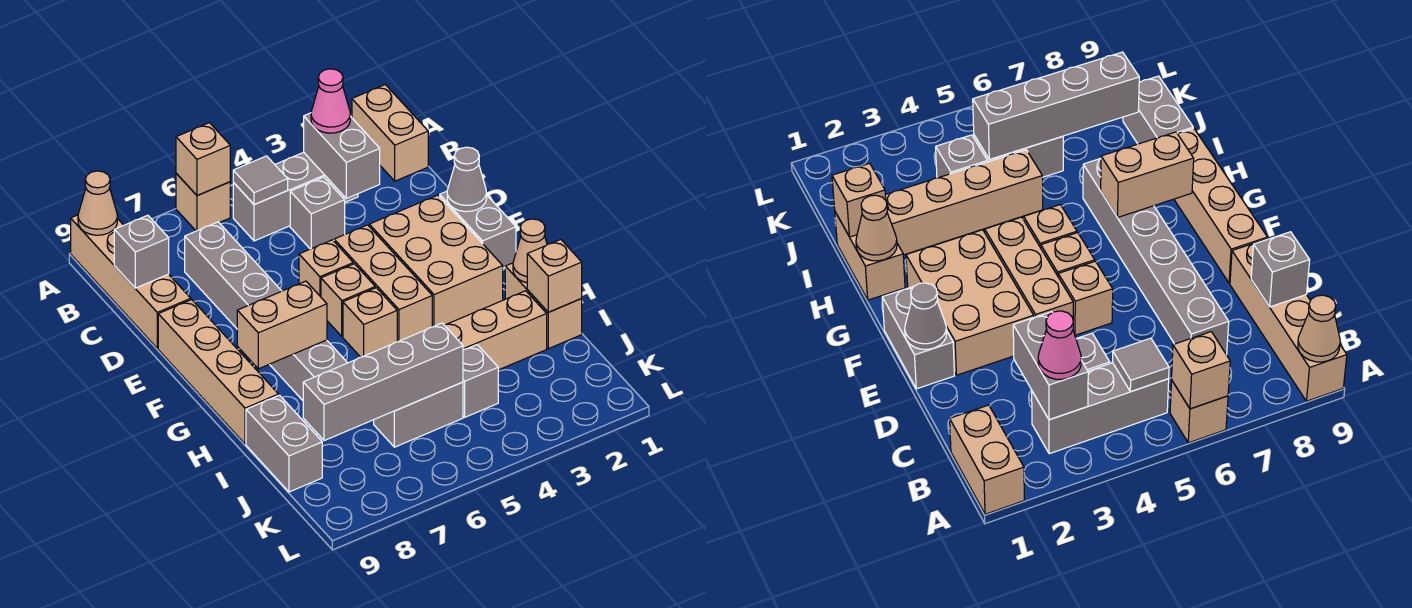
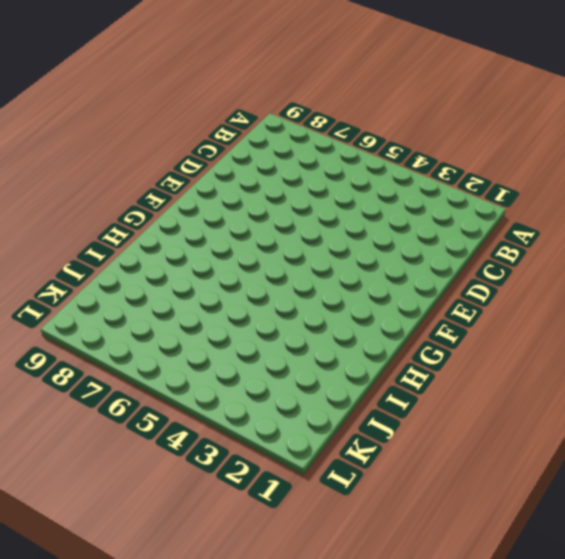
none -> tan 1x2 brick [352,85,428,181]
none -> tan 1x1 brick [176,174,230,231]
none -> tan 1x4 brick [71,215,191,348]

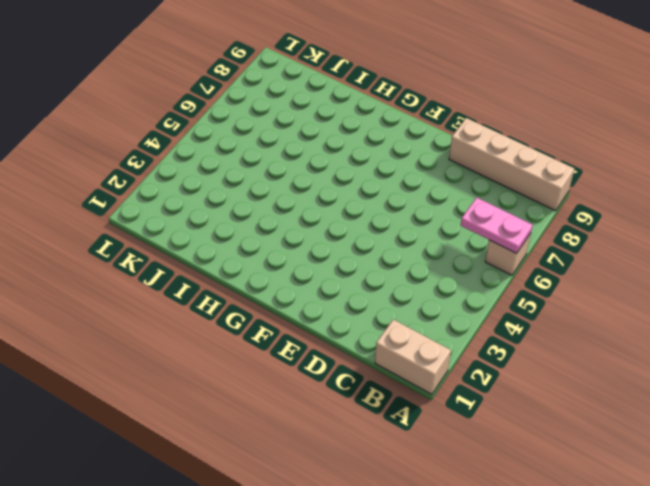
pink 1x2 plate [461,198,533,253] -> tan 1x1 brick [176,123,230,196]
none -> grey 1x3 brick [233,152,358,241]
none -> grey 1x1 brick [290,177,345,249]
none -> grey 1x6 brick [185,222,347,400]

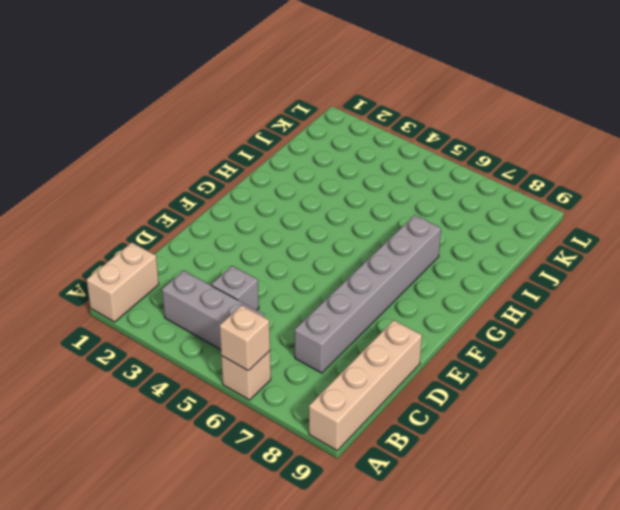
none -> grey 1x2 brick [440,191,516,268]
none -> tan 2x3 brick [369,195,503,327]
none -> tan 1x3 brick [334,225,432,342]

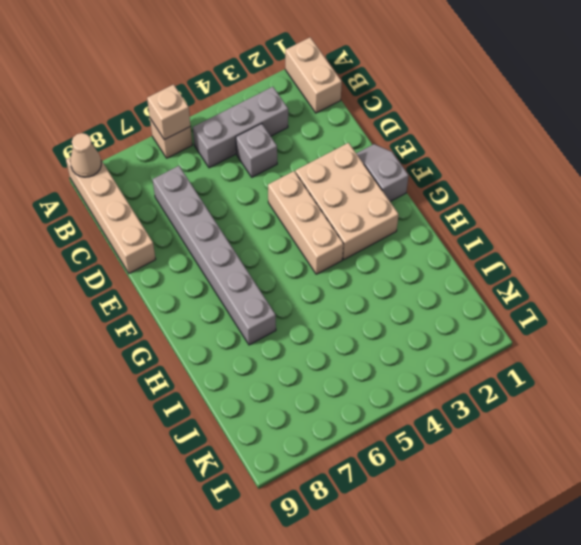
grey 1x2 slope [356,144,409,202] -> grey 1x2 brick [440,191,516,268]
none -> tan 1x1 brick [299,240,353,297]
none -> tan 1x4 brick [158,300,279,444]
none -> tan 1x1 brick [321,264,375,336]

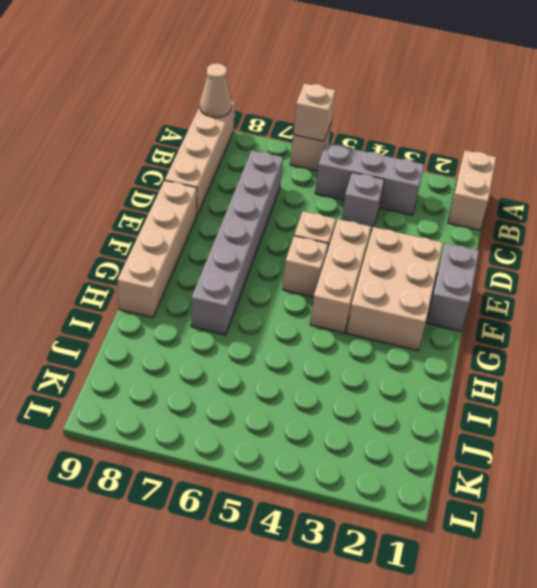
none -> tan 1x1 brick [343,288,397,357]
none -> tan 1x2 brick [505,263,582,349]
none -> tan 1x4 brick [445,291,547,370]

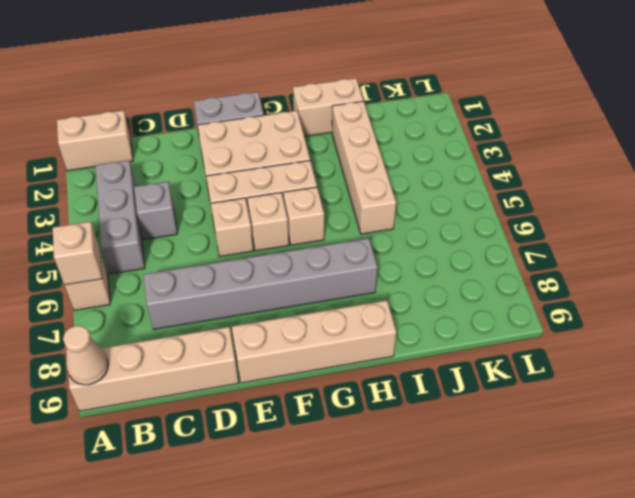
none -> grey 1x2 brick [246,395,322,492]
none -> grey 1x1 brick [463,345,498,417]
none -> grey 1x2 brick [374,382,463,447]

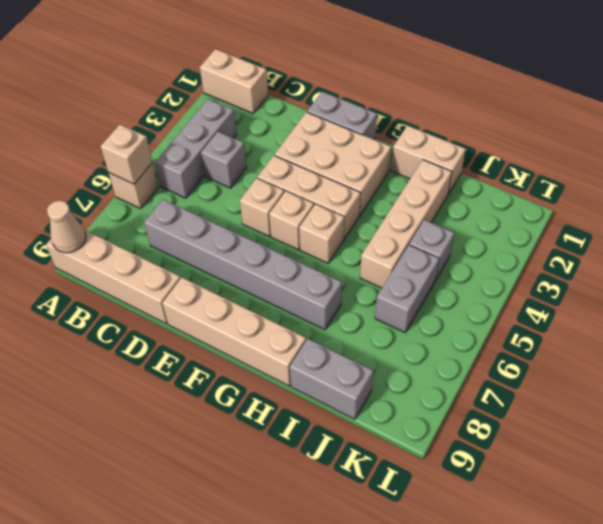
none -> grey 1x2 brick [304,113,380,198]
none -> grey 1x1 tile [233,156,288,205]
none -> grey 1x1 brick [114,215,169,288]

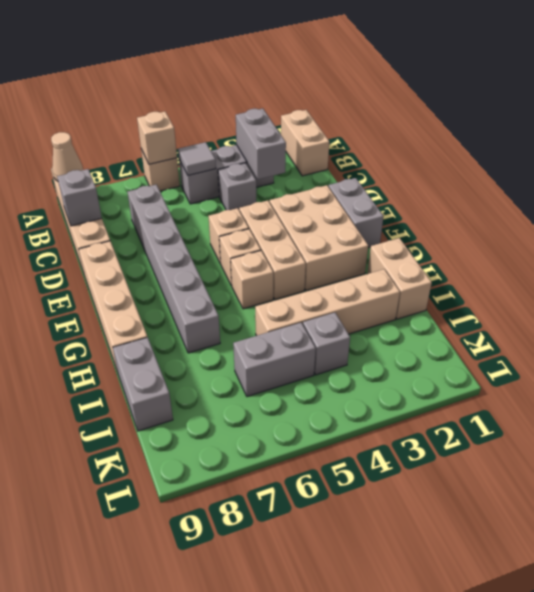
none -> grey 1x1 cone [447,147,487,212]
none -> tan 1x2 brick [237,281,327,369]
none -> tan 1x1 cone [513,219,547,283]

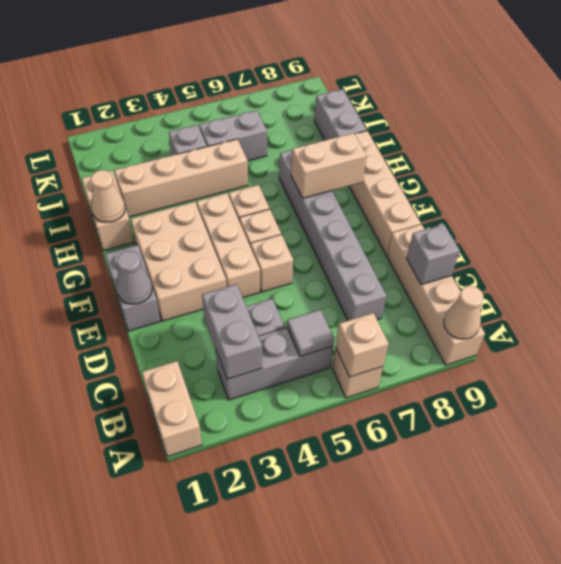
none -> tan 1x1 brick [527,239,582,312]
none -> grey 1x4 brick [303,323,463,441]
none -> pink 1x1 cone [311,69,350,133]

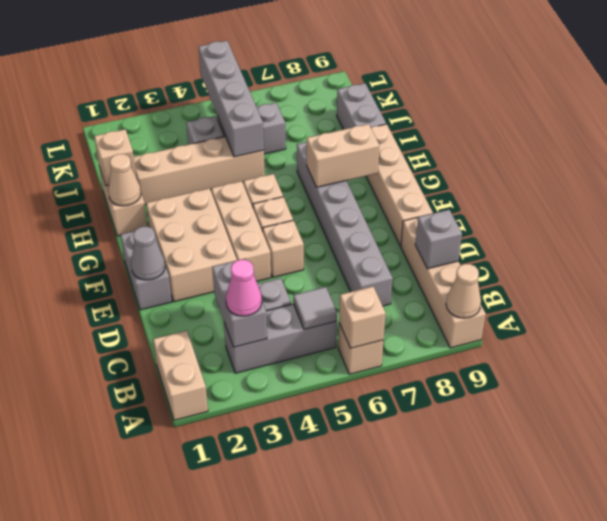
grey 1x4 brick [199,41,264,157] -> grey 1x4 brick turned to [303,323,463,441]

